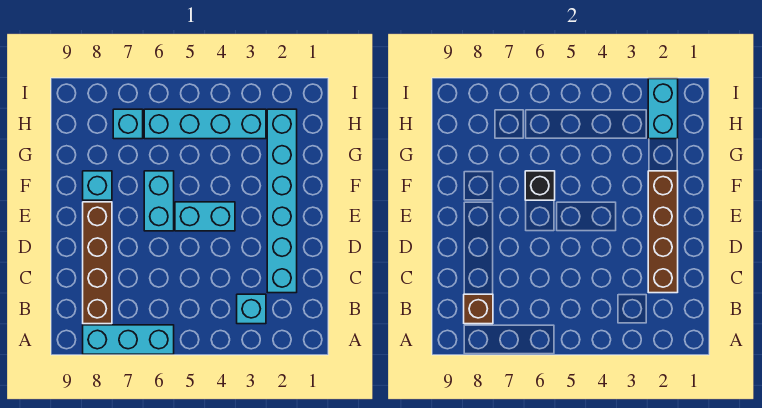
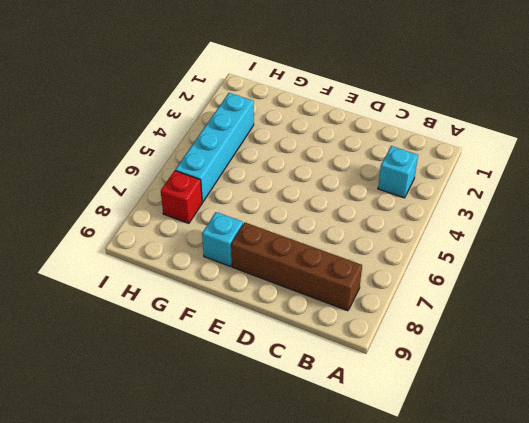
red 1x1 brick [161,171,202,223] -> cyan 1x1 brick [113,109,143,139]
none -> cyan 1x3 brick [83,325,174,354]
none -> cyan 1x6 brick [267,109,297,293]
none -> cyan 1x2 brick [175,202,235,231]

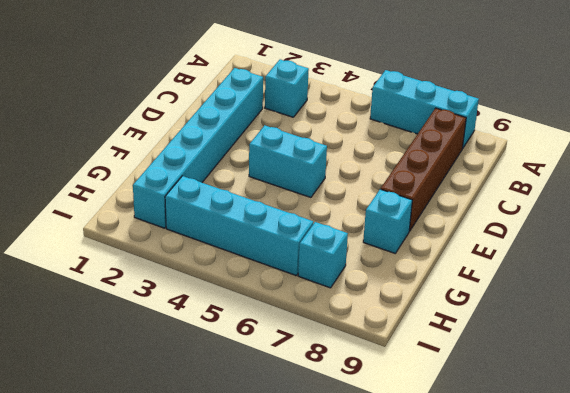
none -> cyan 1x2 brick [144,171,174,231]
none -> brown 1x1 brick [464,294,493,324]
none -> brown 1x4 brick [648,171,678,293]

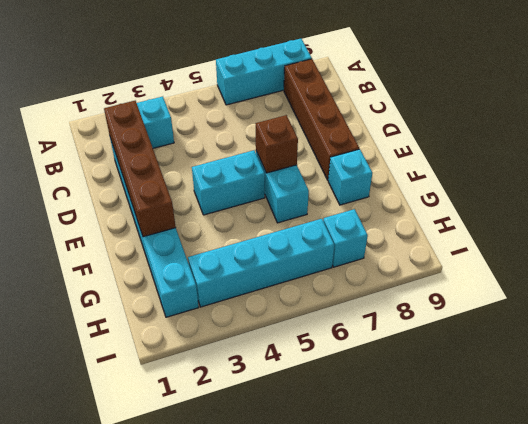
brown 1x1 brick [256,115,298,173] -> brown 1x1 brick moved to [464,294,493,324]
none -> black 1x1 brick [525,171,555,200]
none -> cyan 1x2 brick [648,79,678,139]

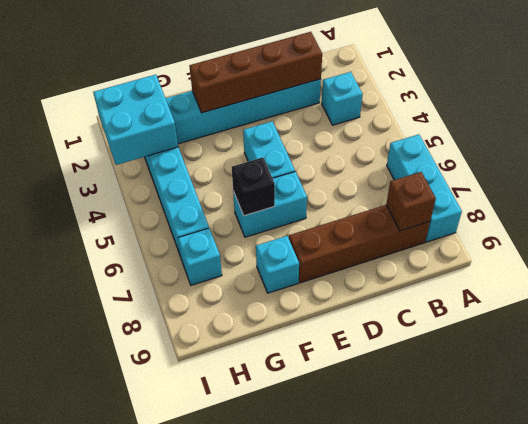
cyan 2x2 brick [93,75,178,165] -> cyan 1x2 brick [648,79,678,139]

